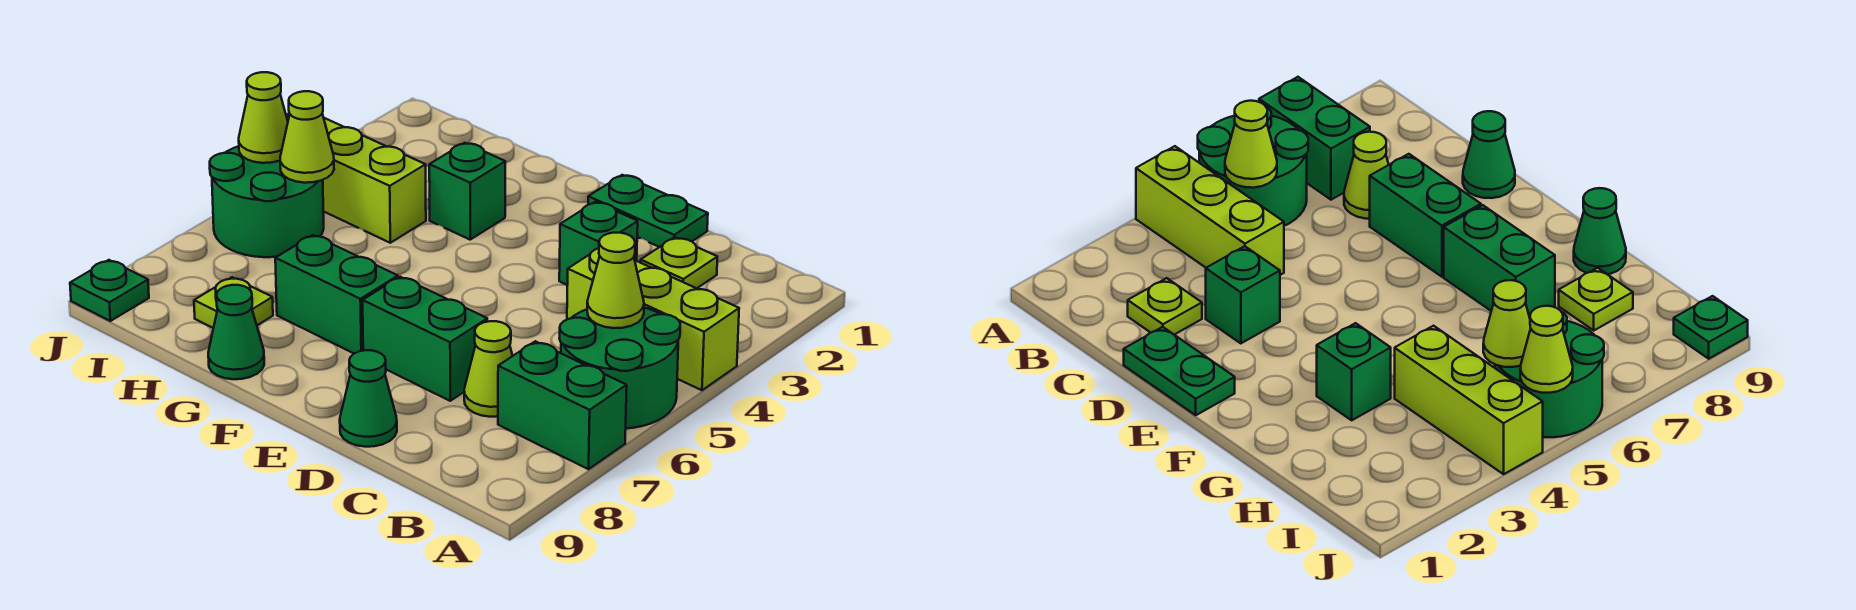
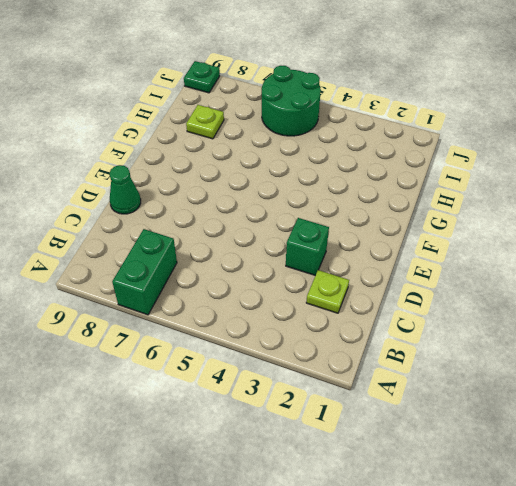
none -> lime 1x3 brick [567,248,739,390]
none -> green 2x2 round brick [559,308,680,428]
none -> lime 1x1 cone [464,321,512,417]

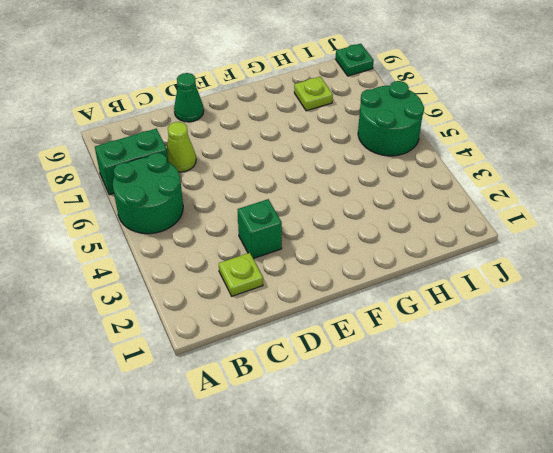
none -> lime 1x3 brick [567,248,739,390]
none -> green 1x2 plate [588,175,708,247]
none -> green 1x2 brick [363,277,487,401]

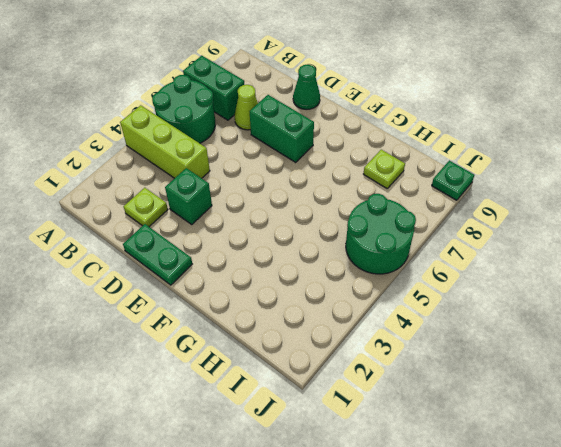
none -> green 1x2 brick [275,235,398,353]
none -> green 1x1 brick [429,143,505,240]
none -> green 1x1 cone [208,285,264,379]

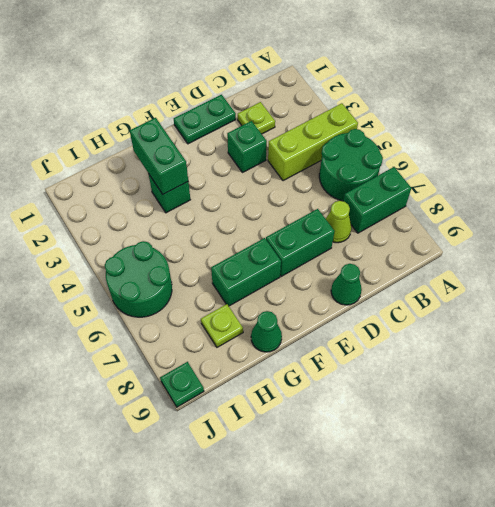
green 1x2 brick [130,118,188,194] -> none
none -> lime 1x3 brick [287,113,426,243]
none -> lime 1x1 cone [587,233,644,328]
none -> lime 1x1 cone [280,91,334,183]

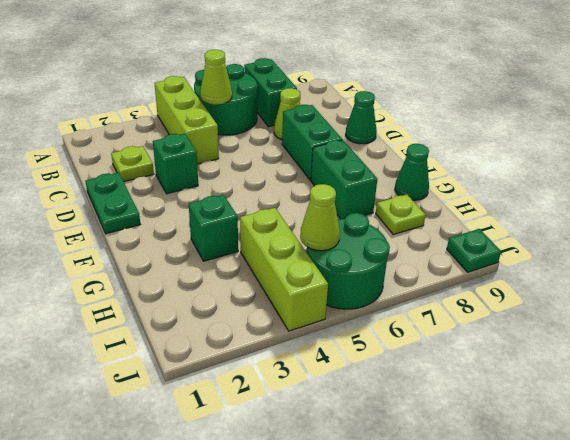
none -> lime 1x1 cone [239,72,288,163]

